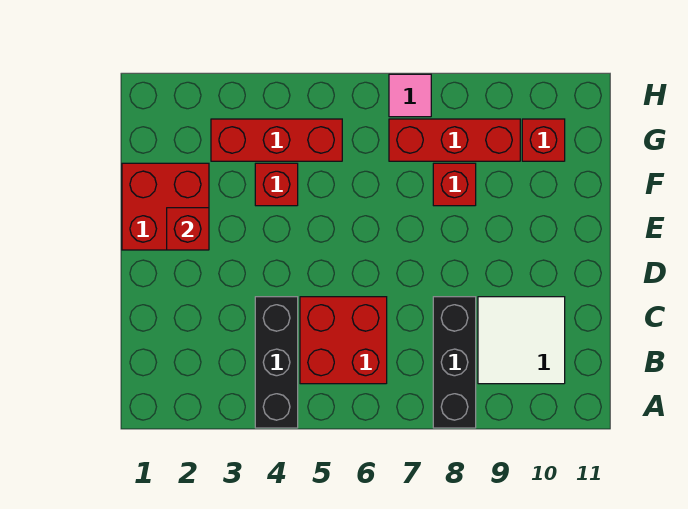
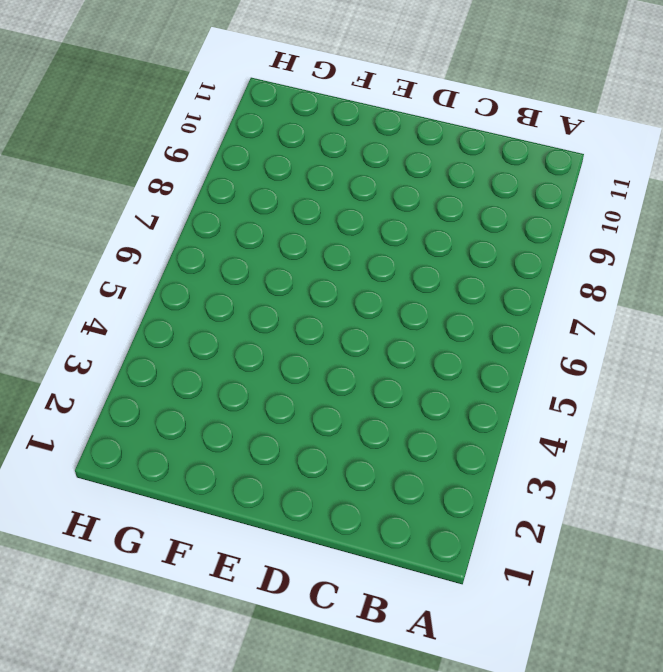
none -> black 1x3 brick [255,297,298,428]
none -> black 1x3 brick [433,297,476,428]
none -> red 2x2 brick [300,297,387,384]

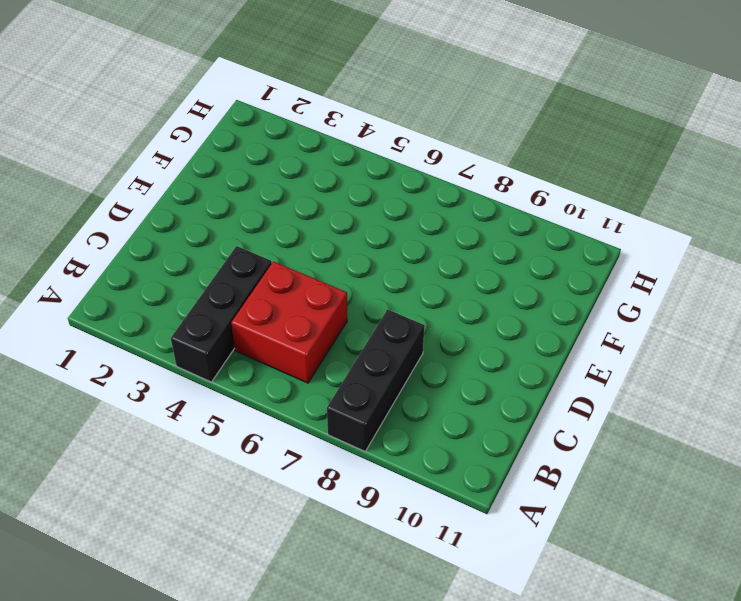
none -> white 2x2 tile [478,297,565,384]
none -> red 2x2 brick [122,163,209,250]
none -> red 1x1 brick [255,163,298,206]

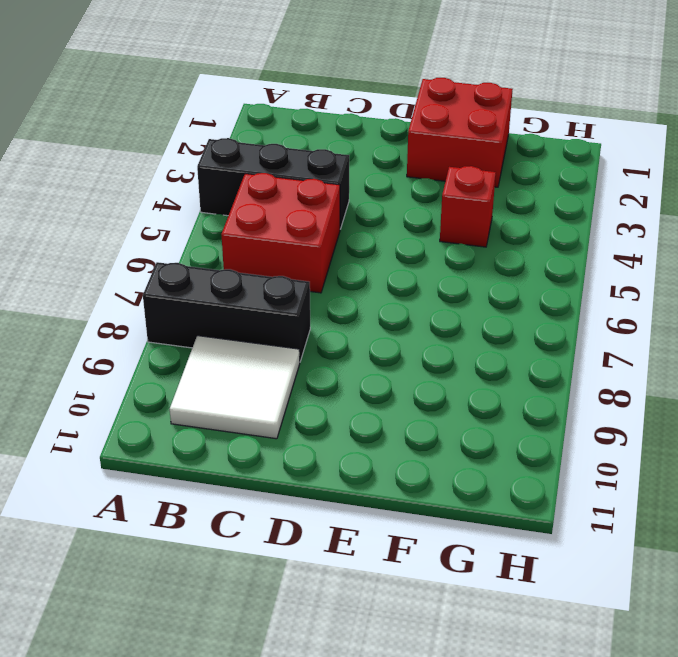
none -> red 1x1 brick [433,163,476,206]
none -> red 1x3 brick [211,119,342,161]
none -> red 1x3 brick [389,119,520,161]

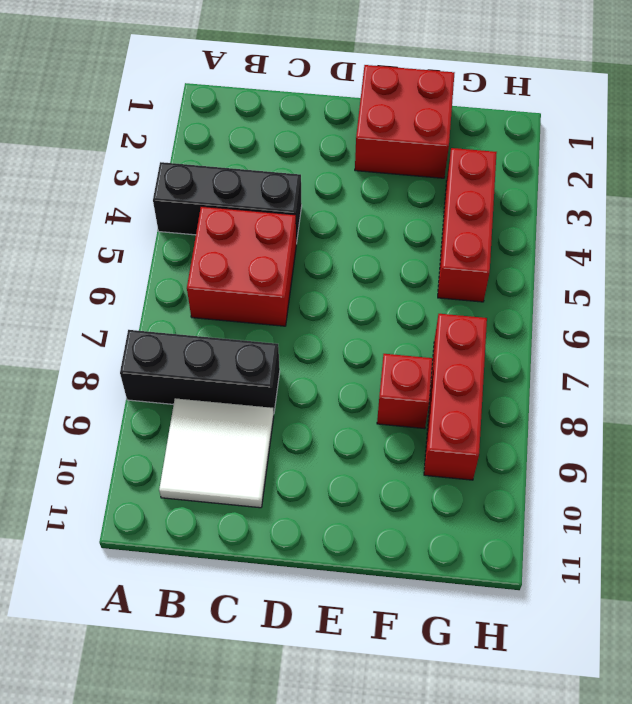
none -> red 1x1 brick [255,163,298,206]
none -> red 1x1 brick [522,119,565,161]
none -> pink 1x1 tile [389,74,431,117]

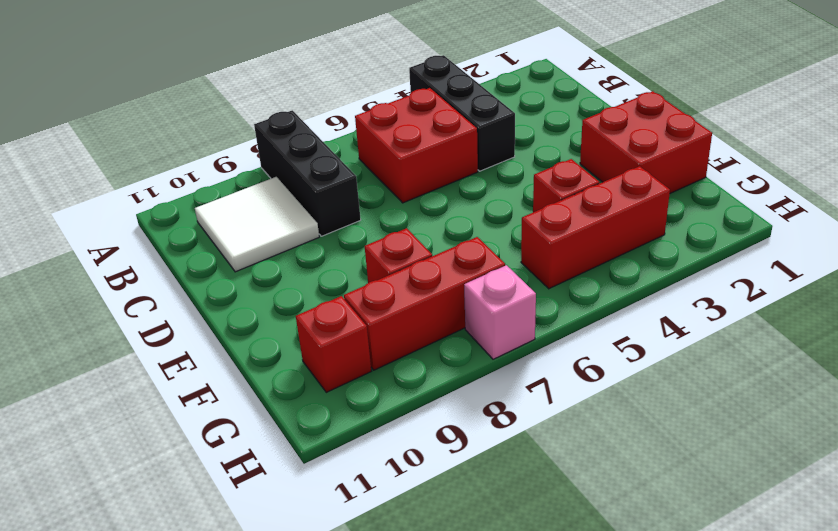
pink 1x1 brick [464,265,536,359] -> pink 1x1 tile [389,74,431,117]
none -> red 1x1 brick [167,208,209,250]

